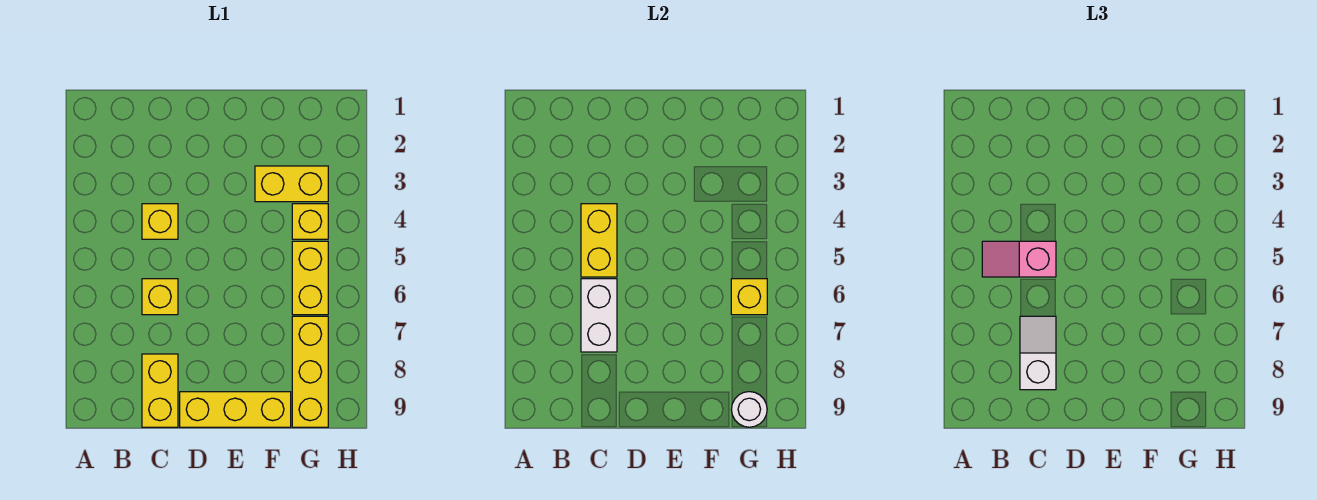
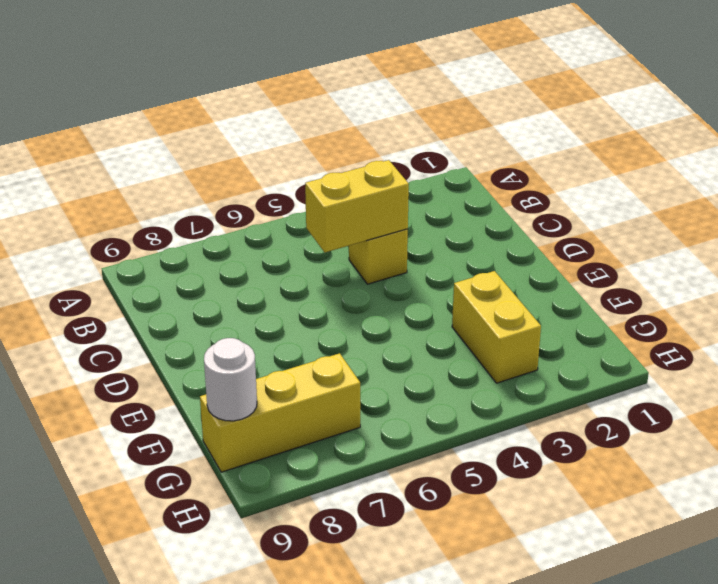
none -> yellow 1x1 brick [142,279,178,315]
none -> yellow 1x2 brick [142,354,178,427]
none -> yellow 1x3 brick [180,392,291,427]

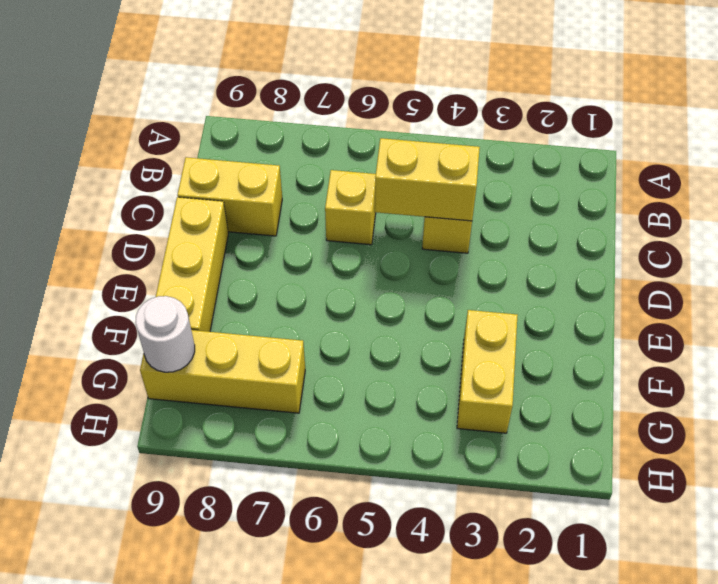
none -> yellow 1x1 brick [292,204,328,239]
none -> yellow 1x2 brick [292,241,328,315]
none -> white 1x2 brick [581,279,617,352]

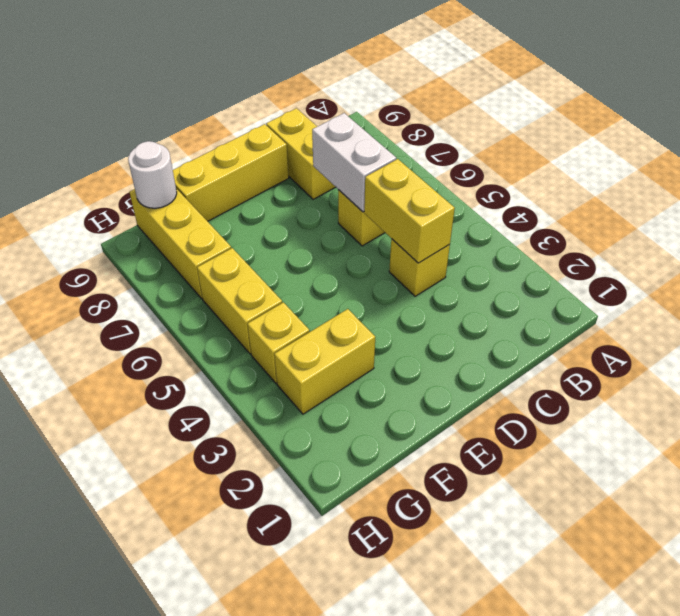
none -> yellow 1x1 brick [731,279,767,315]
none -> pink 1x2 slope [982,241,1056,277]
none -> white 1x2 slope [1020,316,1056,390]

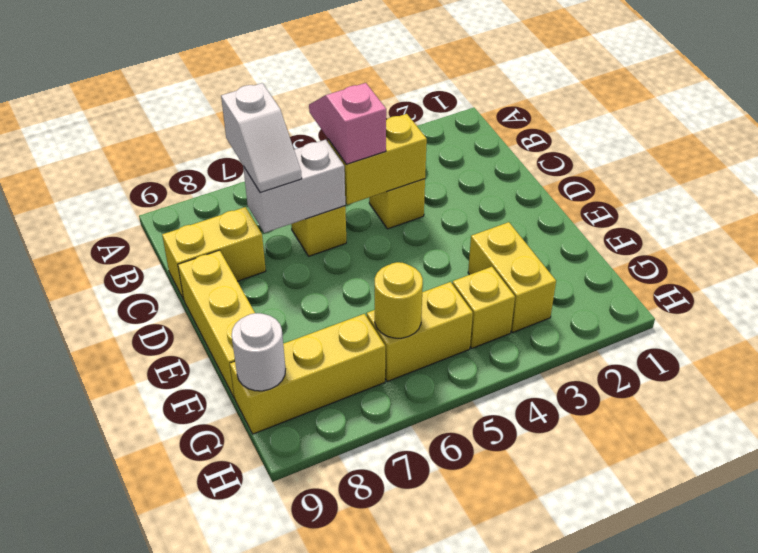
white 1x2 slope [221,83,302,193] -> white 1x2 slope turned to [1020,316,1056,390]
yellow 1x1 round brick [375,262,423,338] -> yellow 1x1 brick [731,279,767,315]

